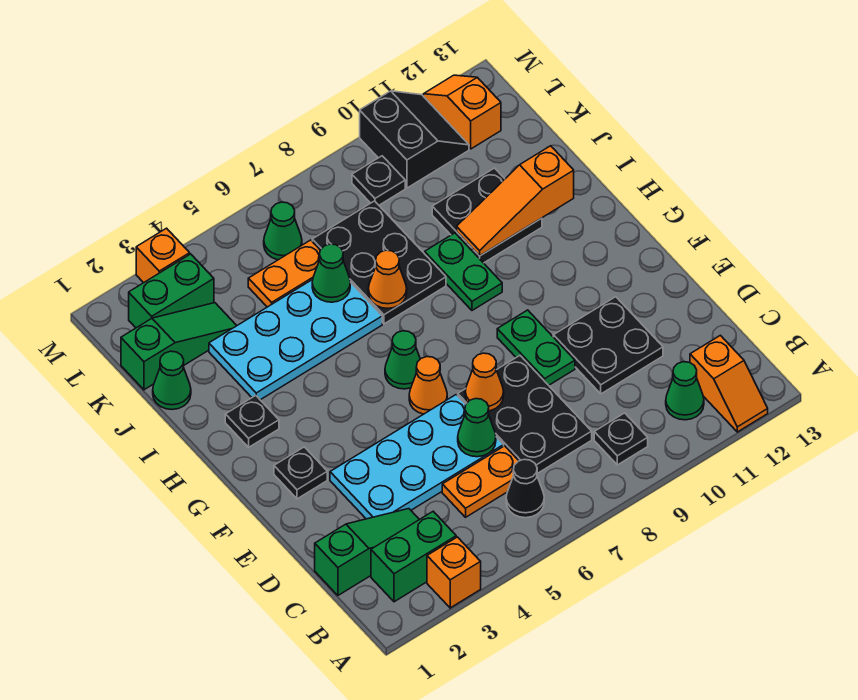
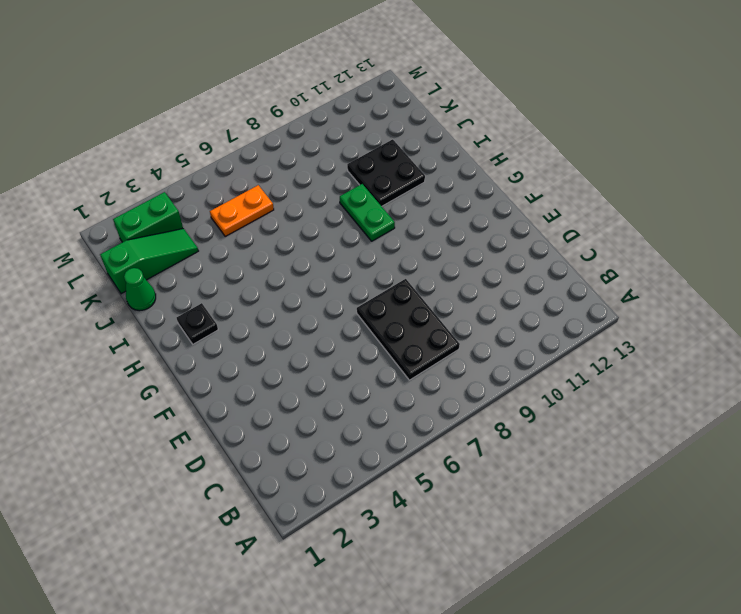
none -> orange 1x1 brick [427,537,481,608]
none -> orange 1x2 slope [690,335,768,432]
none -> green 1x2 brick [371,511,456,602]
none -> black 1x1 cone [506,460,544,518]

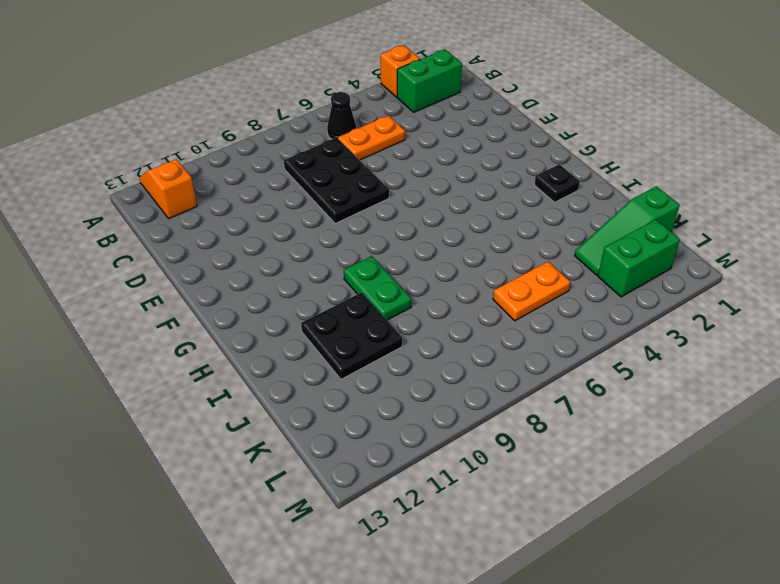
none -> black 1x1 plate [594,413,648,465]
none -> green 1x1 cone [666,362,704,420]
none -> green 1x3 slope [315,509,419,595]
none -> cyan 2x4 plate [330,395,504,519]

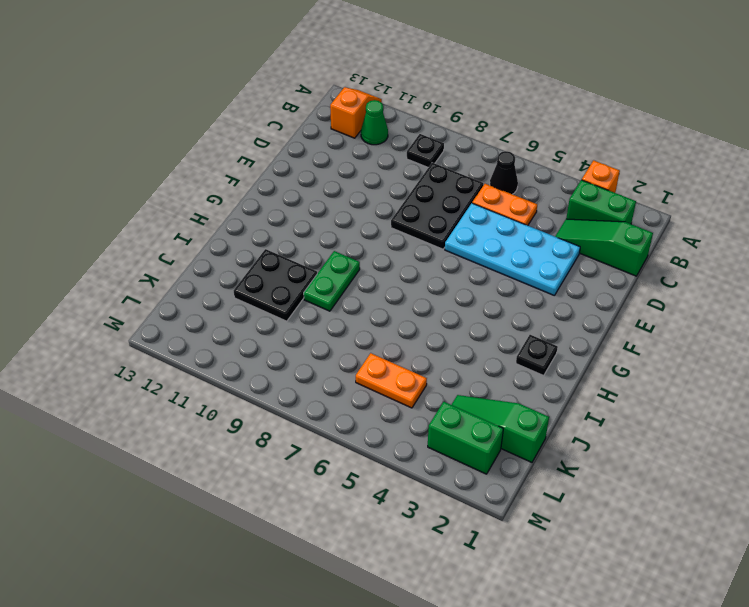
none -> black 2x2 plate [553,297,663,394]
none -> green 1x2 plate [497,310,575,385]
none -> black 1x1 plate [274,447,327,499]
none -> orange 1x1 cone [409,357,447,414]

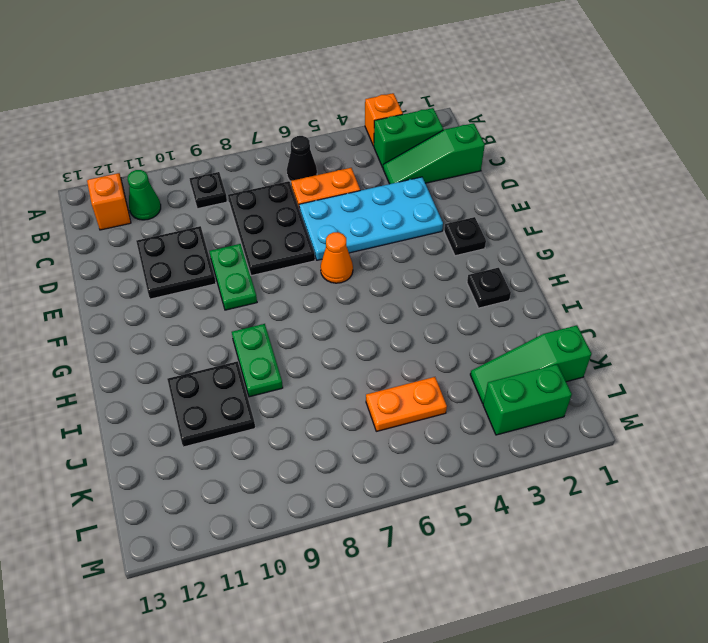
none -> green 1x1 cone [385,331,420,389]
none -> cyan 2x4 plate [209,280,382,400]
none -> black 2x3 plate [312,201,446,324]
none -> green 1x1 cone [153,351,191,410]

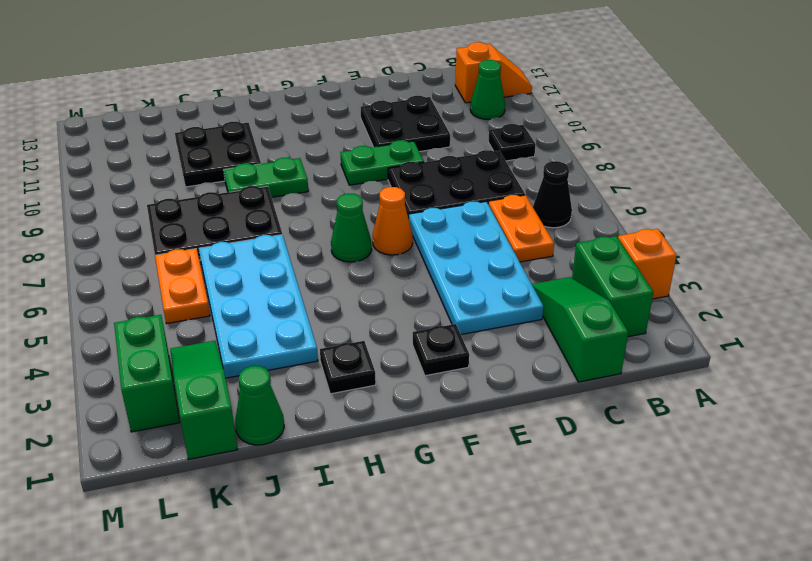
none -> green 1x1 cone [264,202,302,260]
none -> black 1x1 plate [352,156,405,205]
none -> black 2x2 slope [360,91,469,188]
none -> orange 1x2 slope [423,75,501,149]

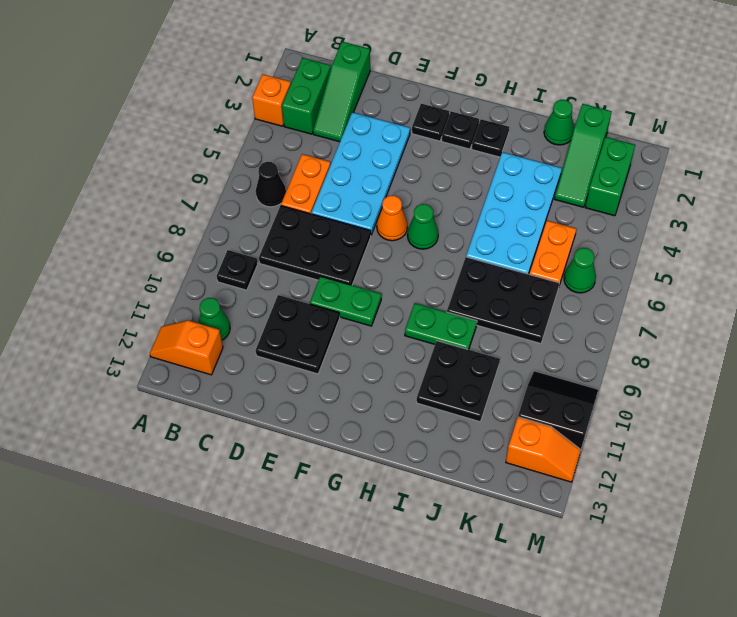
black 1x1 plate [442,111,479,149] -> black 1x1 plate moved to [352,156,405,205]
black 2x2 slope [518,371,598,450] -> black 2x2 slope turned to [360,91,469,188]
none -> orange 1x1 brick [136,228,190,283]
none -> green 1x1 cone [458,399,496,457]
none -> orange 1x1 cone [465,353,504,411]
none -> orange 1x1 cone [368,250,407,308]

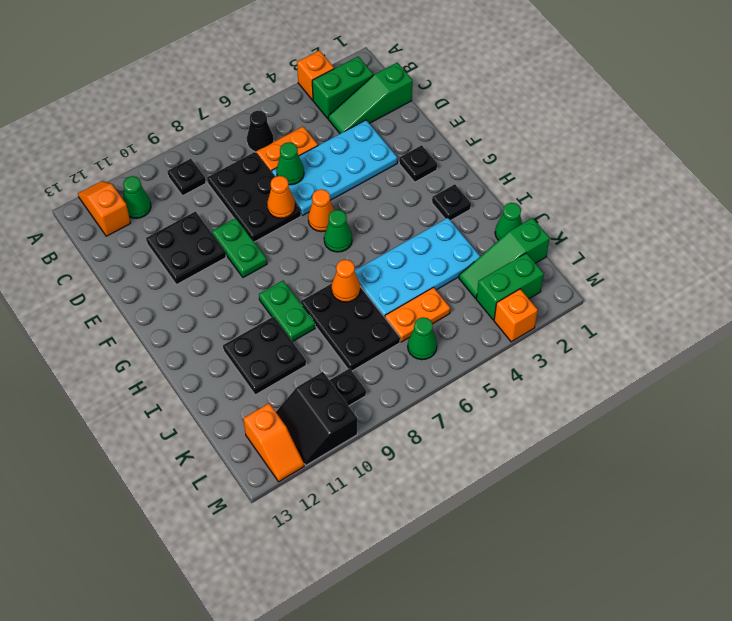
none -> orange 1x3 slope [457,146,574,256]
none -> green 1x1 cone [312,244,350,302]

